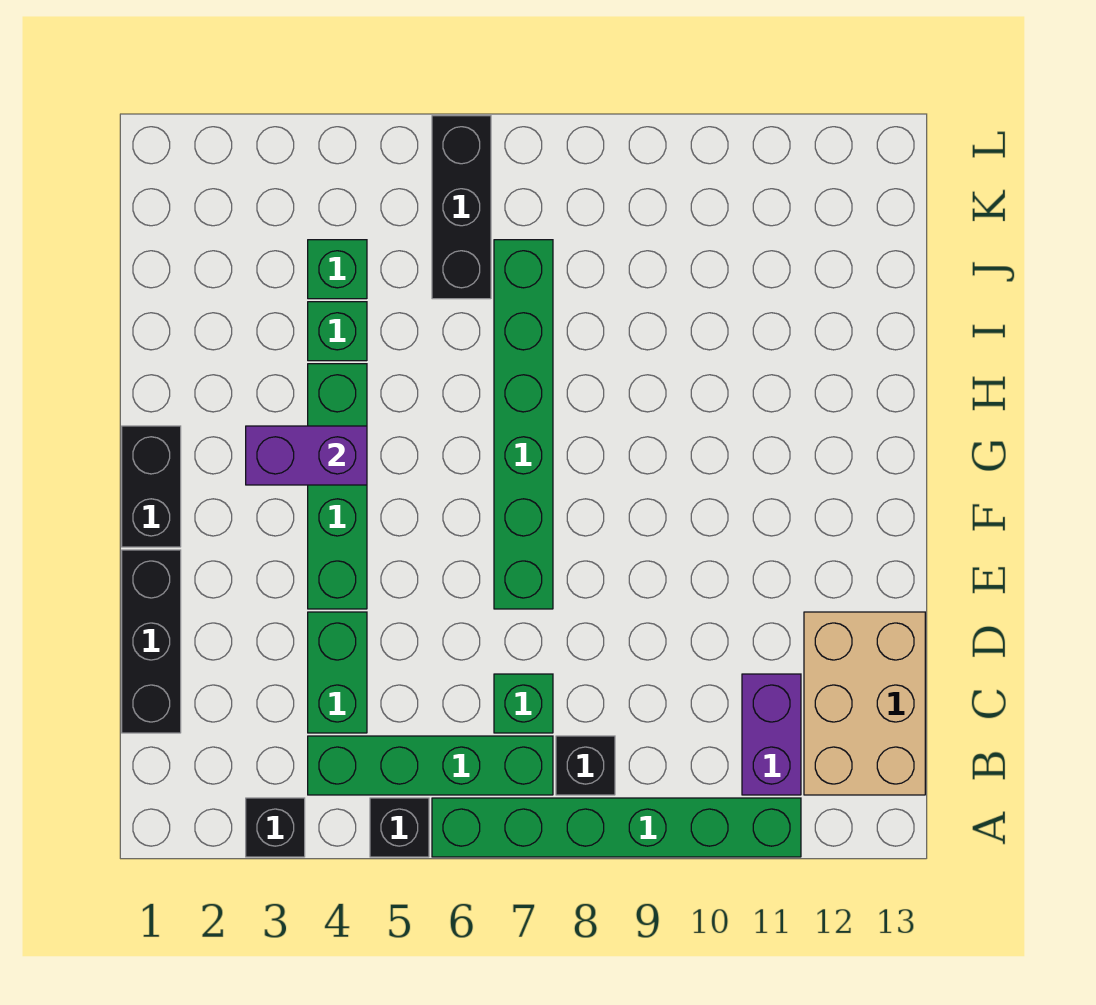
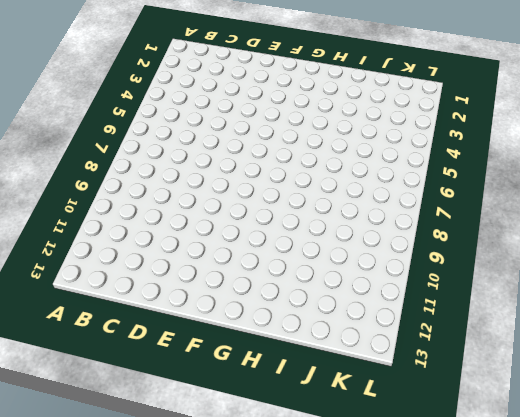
none -> black 1x1 brick [246,798,305,857]
none -> black 1x1 brick [370,798,429,857]
none -> green 1x6 brick [432,798,801,857]

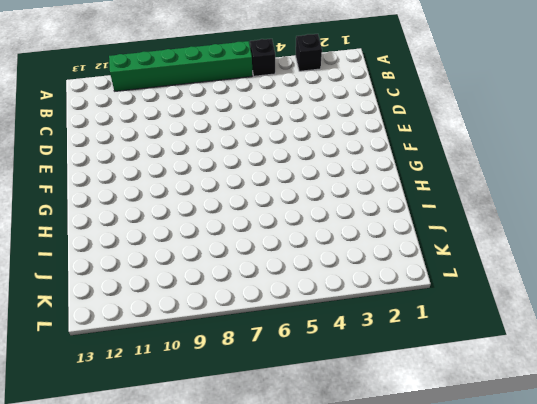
none -> green 1x4 brick [308,736,553,795]
none -> black 1x1 brick [556,736,615,795]
none -> purple 1x2 brick [742,674,801,795]

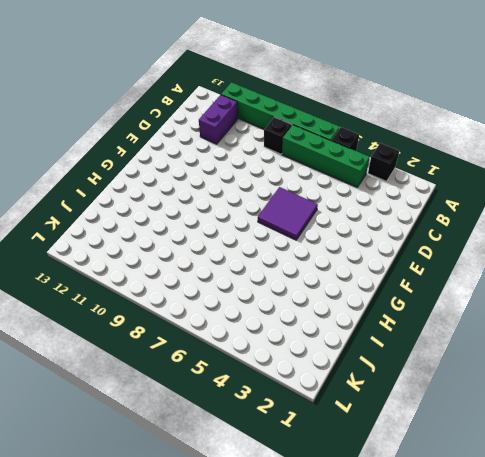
purple 2x2 tile [258,187,318,240] -> none
none -> tan 2x3 brick [804,612,925,795]
none -> black 1x3 brick [122,550,181,733]
none -> green 1x2 brick [308,612,367,733]

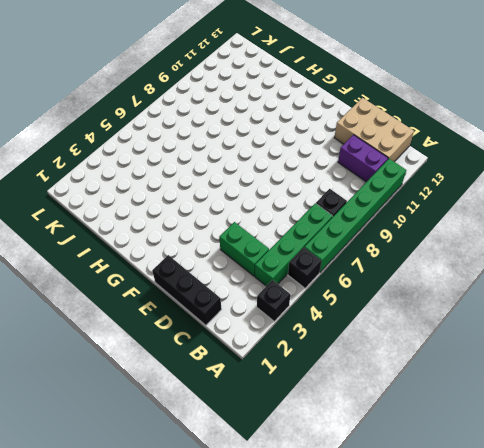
none -> green 1x1 brick [494,674,553,733]
none -> green 1x4 brick [308,364,367,609]
none -> green 1x6 brick [494,240,553,609]

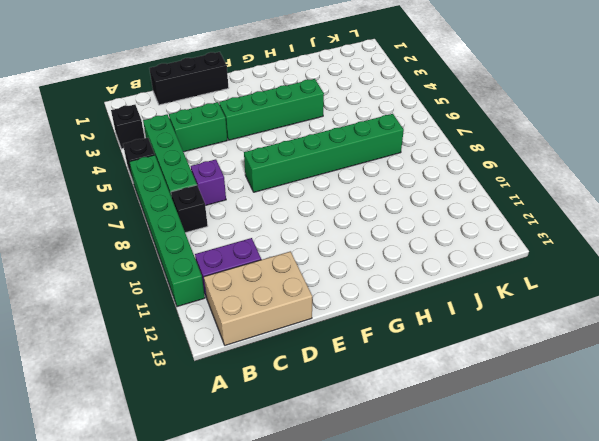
purple 1x1 brick [191,159,226,206] -> green 1x1 brick [494,674,553,733]
none -> black 1x2 brick [122,426,181,547]
none -> green 1x1 brick [308,302,367,361]
none -> green 1x1 brick [308,240,367,299]

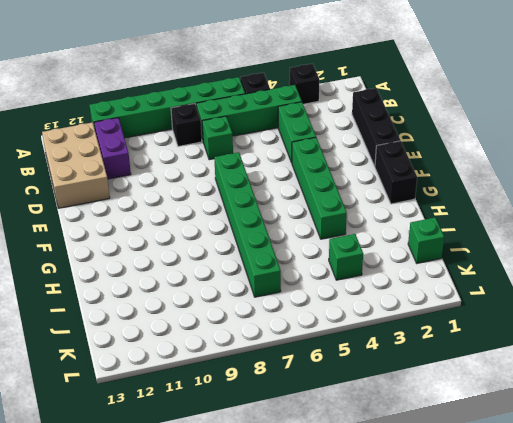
green 1x1 brick [408,218,444,263] -> green 1x1 brick moved to [308,302,367,361]
none -> black 1x3 brick [432,116,491,299]
none -> purple 1x2 brick [246,426,367,485]

